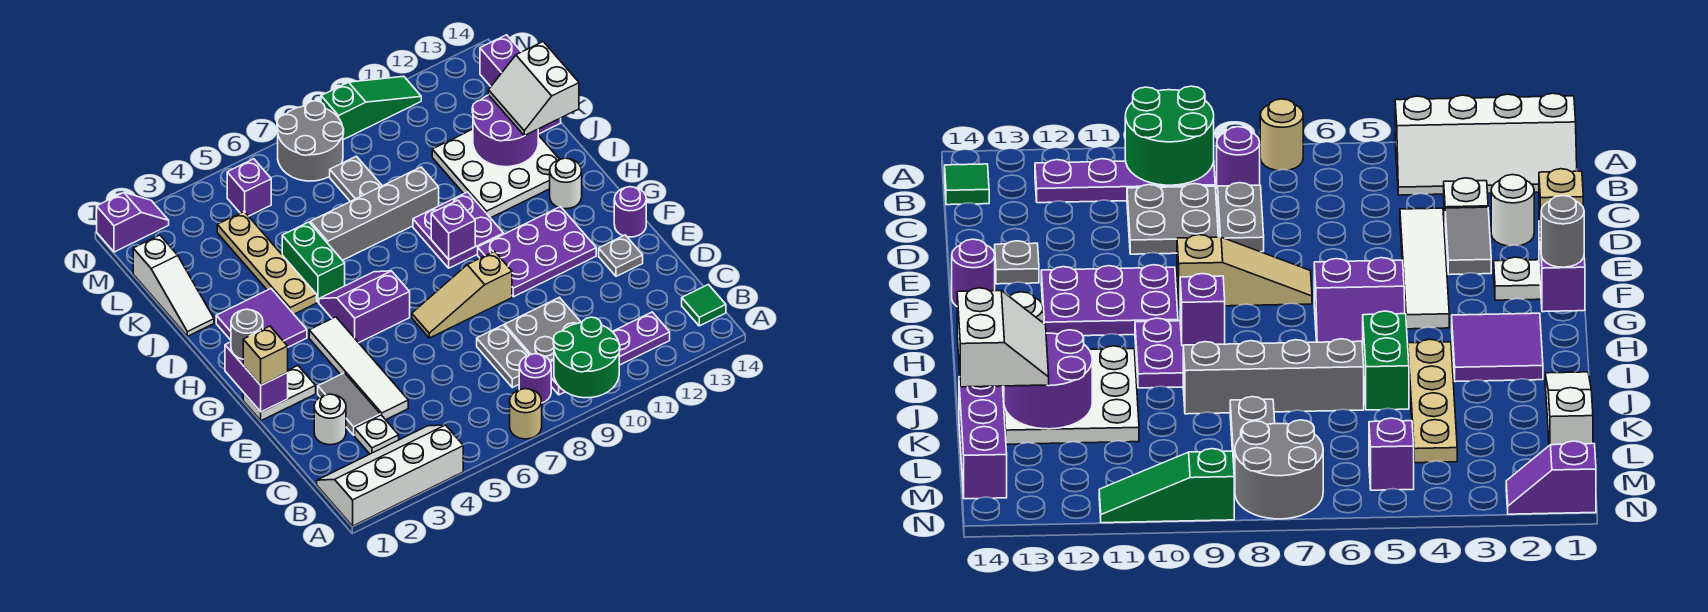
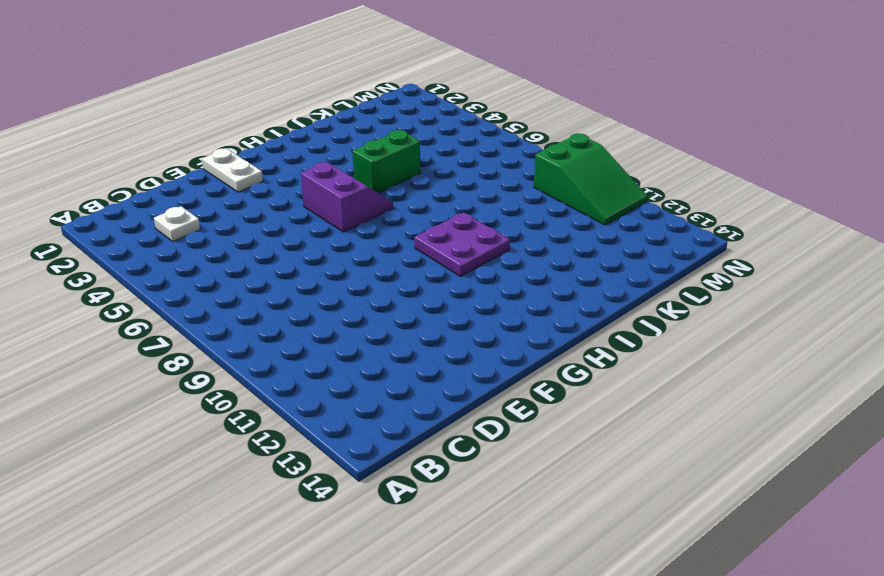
green 2x3 slope [534,133,647,225] -> green 1x3 slope [321,76,421,140]
none -> white 2x4 slope [317,425,463,526]
none -> tan 1x1 round brick [510,389,542,439]
none -> purple 1x1 round brick [519,354,551,403]
none -> purple 1x4 plate [551,312,670,395]

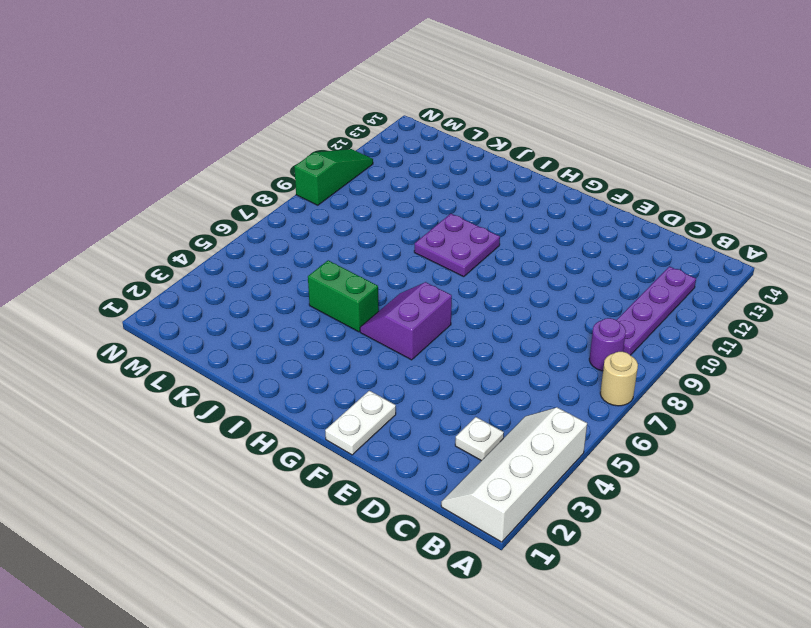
none -> green 1x1 tile [682,284,726,326]
none -> grey 1x2 plate [477,325,529,388]
none -> grey 2x2 plate [505,297,581,362]
none -> white 1x1 round brick [314,394,346,445]

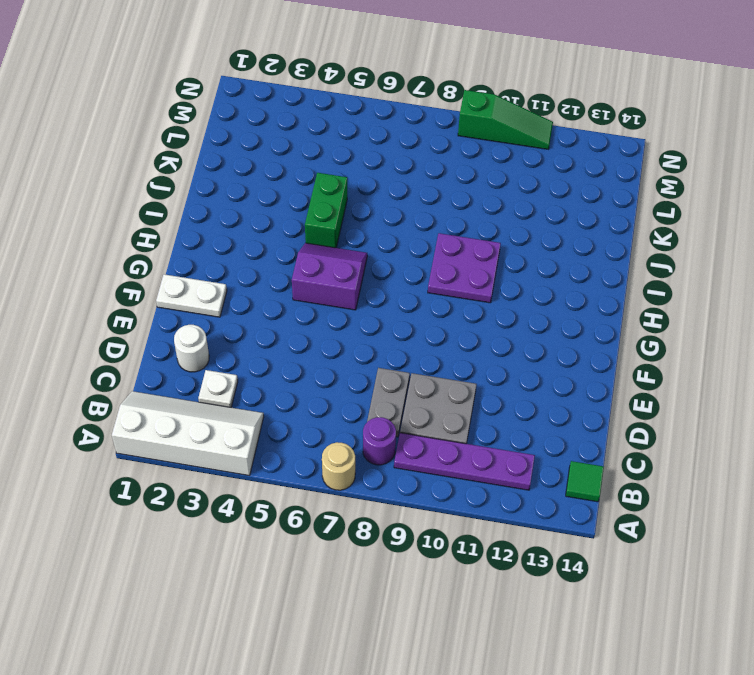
none -> grey 1x2 tile [318,373,380,435]
none -> white 1x4 tile [309,317,408,420]
none -> grey 1x1 plate [599,235,643,276]
none -> tan 1x3 slope [412,251,512,338]

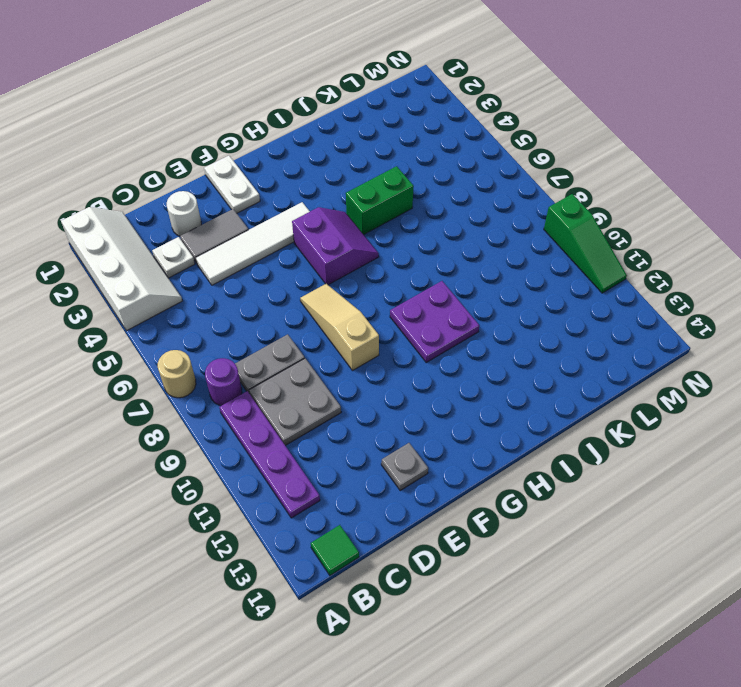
none -> purple 2x3 plate [478,207,596,297]
none -> purple 1x1 round brick [614,187,646,237]
none -> purple 2x2 tile [216,289,307,347]
none -> white 1x1 round brick [550,158,582,209]

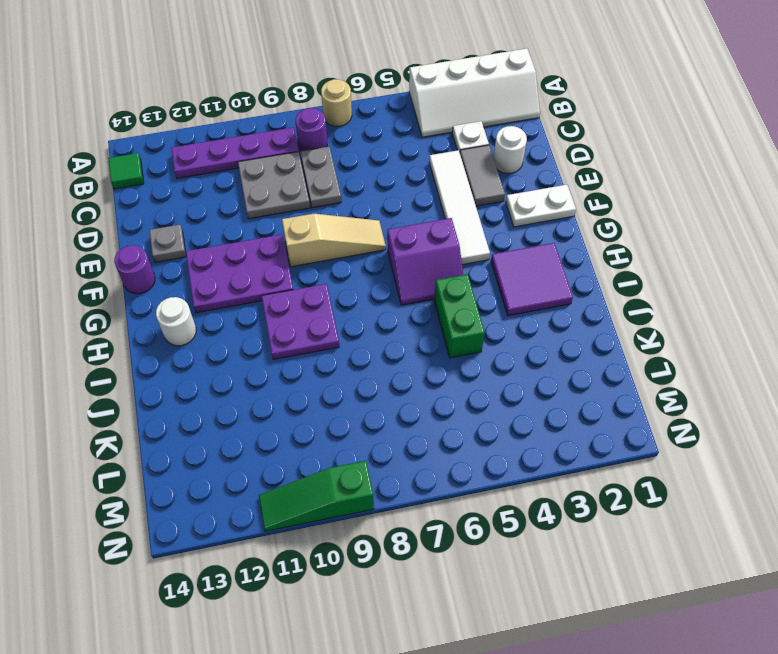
none -> tan 1x4 plate [217,212,317,314]
none -> white 3x3 plate [432,129,560,218]
none -> white 1x3 slope [133,235,214,336]
none -> grey 1x4 brick [310,167,439,260]

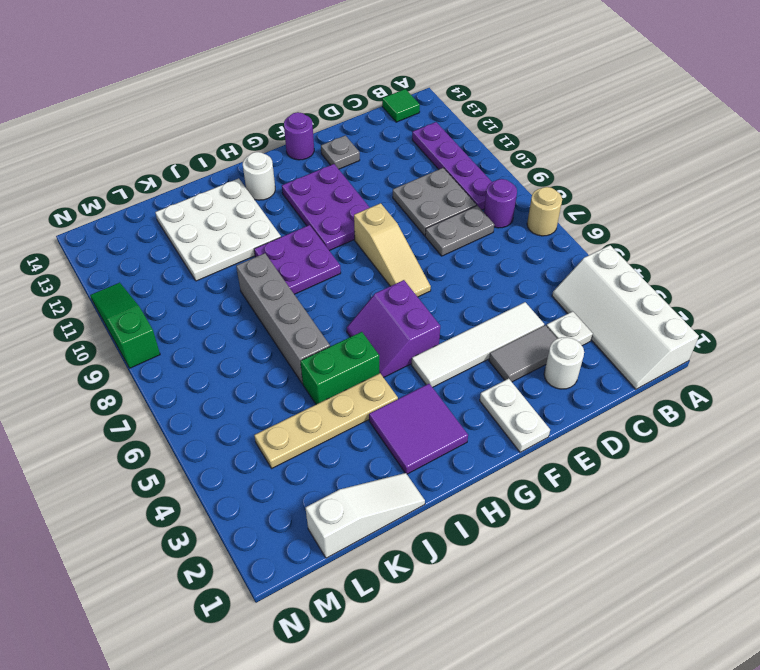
none -> grey 1x2 plate [330,156,382,202]
none -> purple 1x3 brick [480,35,561,134]
none -> purple 1x1 brick [227,159,271,216]
none -> grey 2x2 round brick [277,101,344,181]

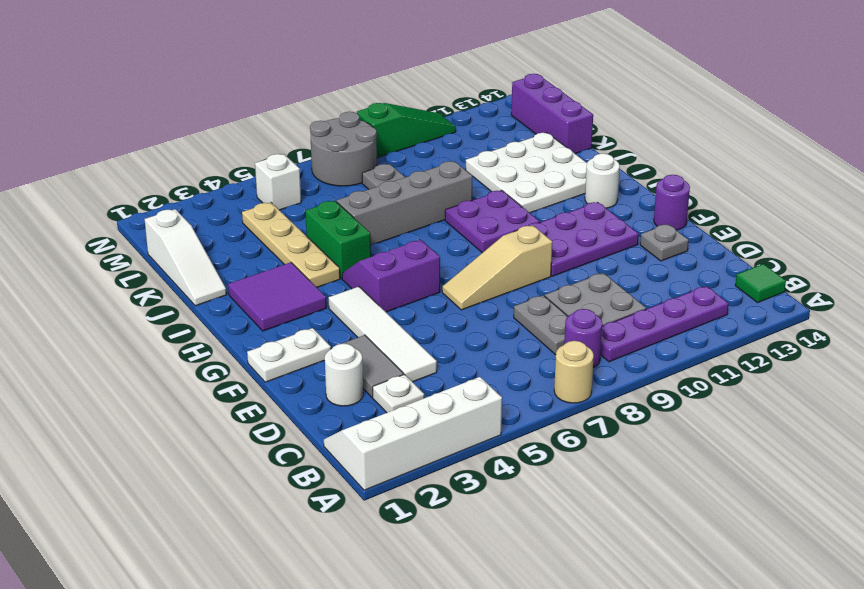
white 1x1 brick [255,154,301,210] -> purple 1x1 brick [227,159,271,216]
none -> purple 1x2 slope [97,193,169,252]
none -> green 2x2 round brick [553,317,620,398]
none -> purple 1x2 brick [225,342,288,412]
none -> purple 1x1 brick [431,200,475,259]

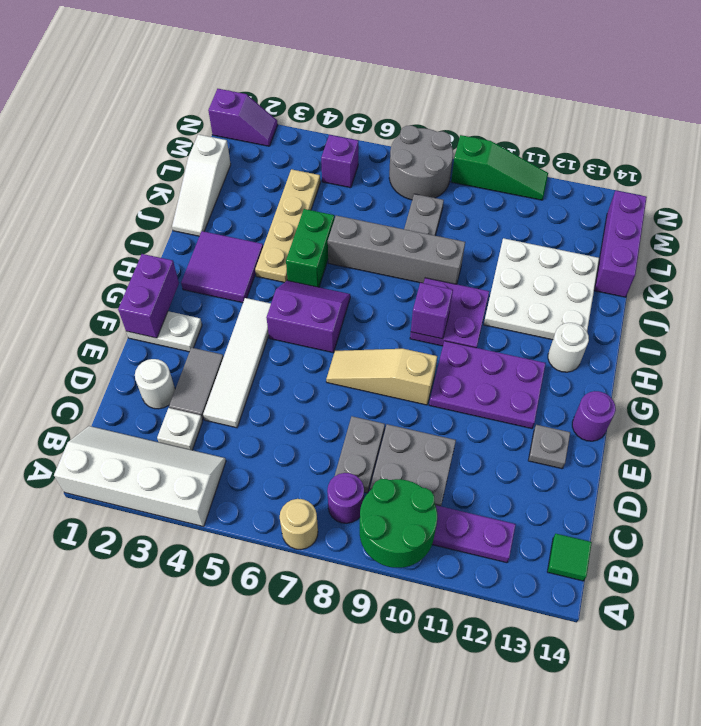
none -> purple 2x2 round brick [472,95,538,167]
none -> tan 1x1 brick [243,326,288,385]
none -> grey 1x1 round brick [231,309,263,359]
none -> white 2x2 slope [488,42,579,136]

